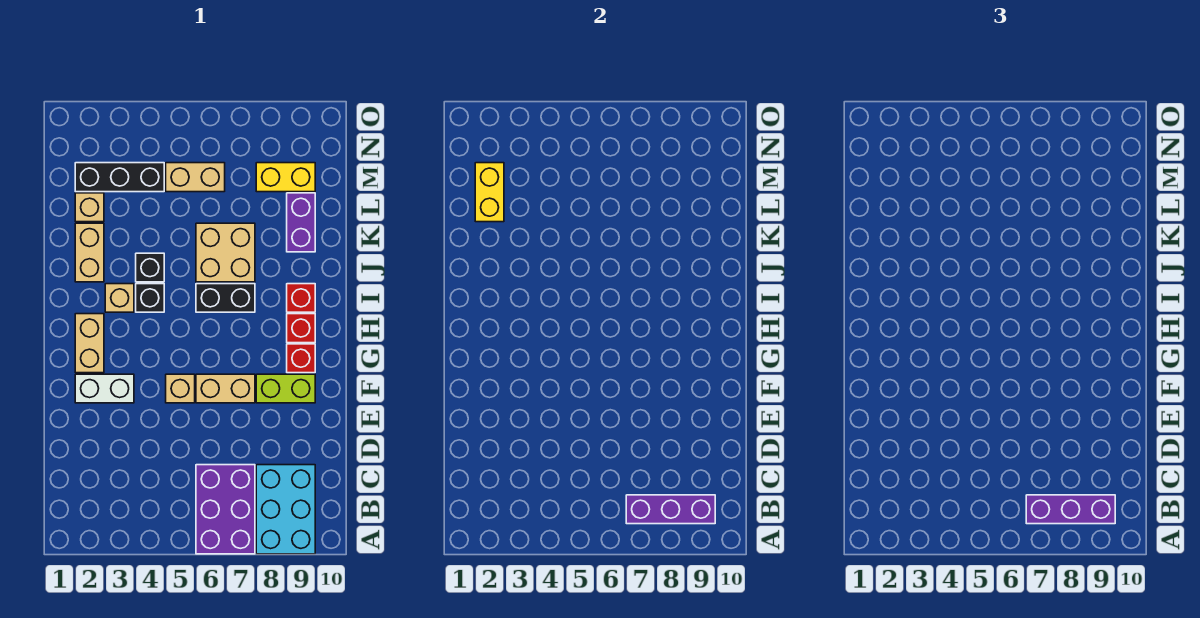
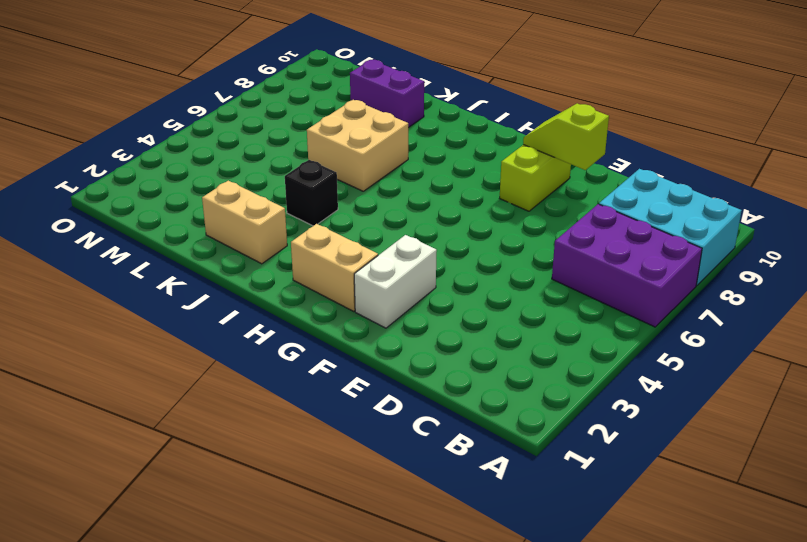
lime 1x2 slope [523,103,609,170] -> none
none -> tan 1x1 brick [166,374,195,403]
none -> tan 1x2 brick [196,374,255,403]
none -> red 1x1 brick [287,344,315,373]

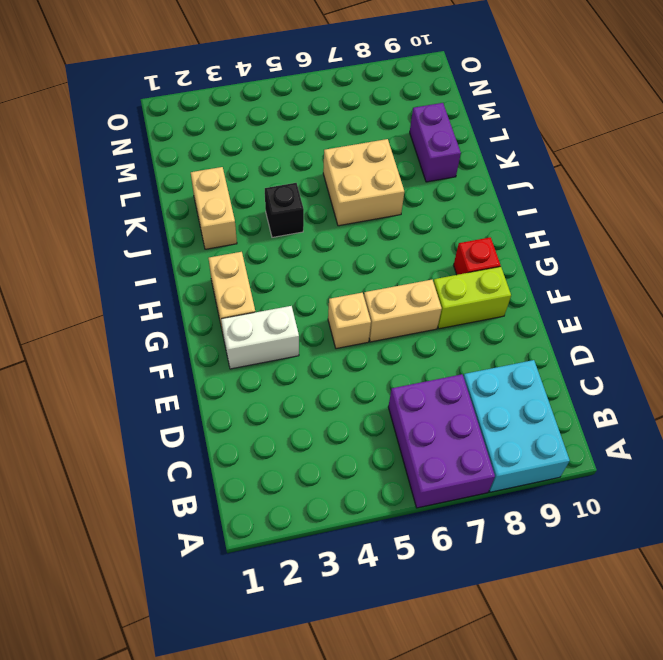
none -> red 1x1 brick [287,314,315,343]
none -> tan 1x1 brick [105,284,134,312]
none -> black 1x1 brick [136,284,164,312]

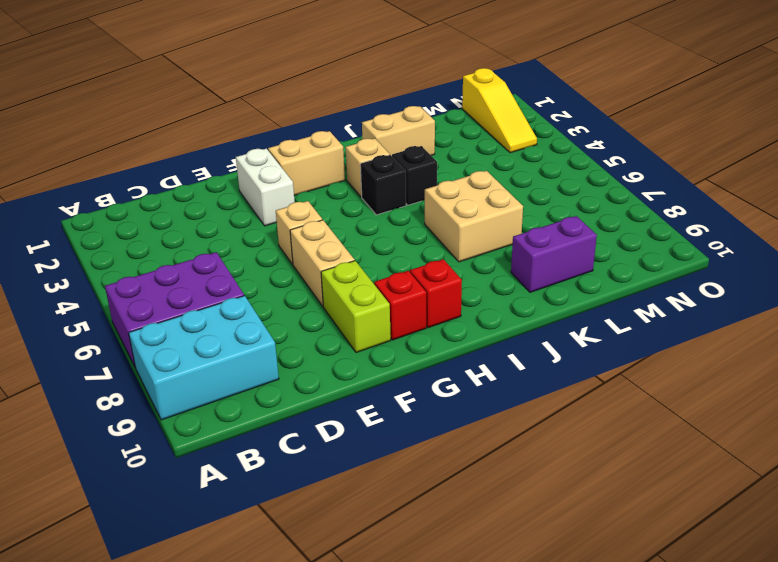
yellow 1x3 slope [462,68,537,153] -> none
none -> black 1x2 brick [196,284,255,312]
none -> red 1x1 brick [287,284,315,312]
none -> tan 1x1 brick [75,193,104,222]

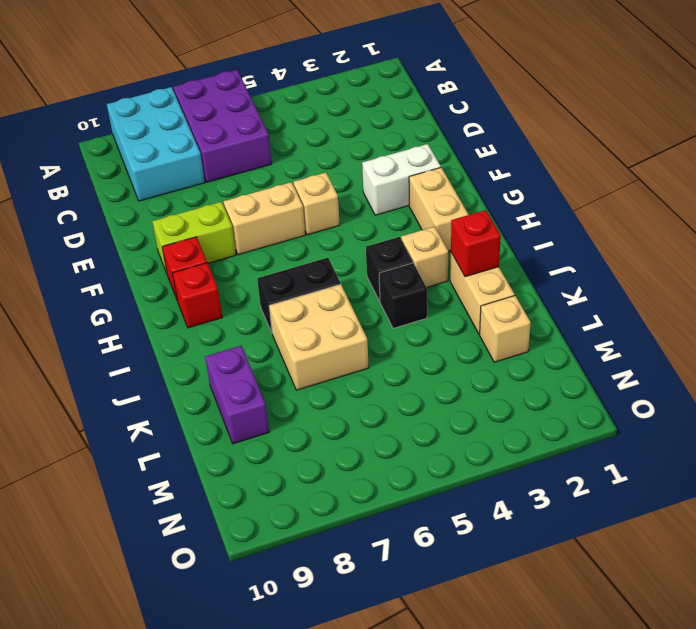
red 1x1 brick [451,210,501,277] -> red 1x1 brick moved to [287,284,315,312]
none -> black 1x3 brick [75,163,164,192]
none -> tan 1x2 brick [166,163,225,192]
none -> yellow 1x2 brick [256,163,315,192]

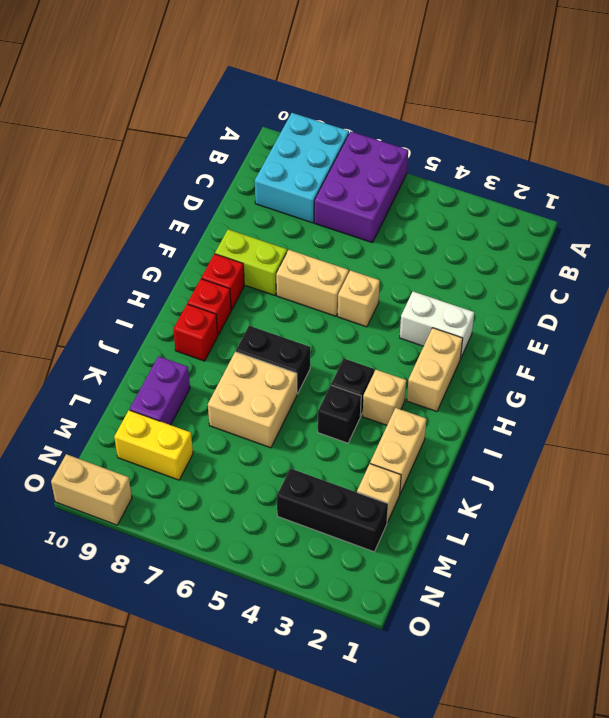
tan 1x2 brick [51,454,132,525] -> tan 1x2 brick moved to [166,163,225,192]
none -> purple 1x3 brick [626,495,715,524]
none -> yellow 1x2 brick [475,163,504,222]
none -> purple 1x3 brick [1026,495,1115,524]

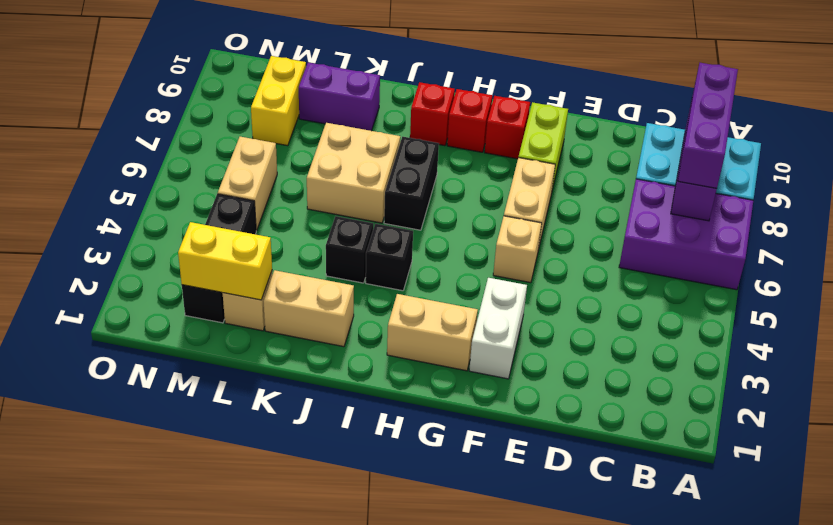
none -> tan 1x1 brick [105,284,134,312]

